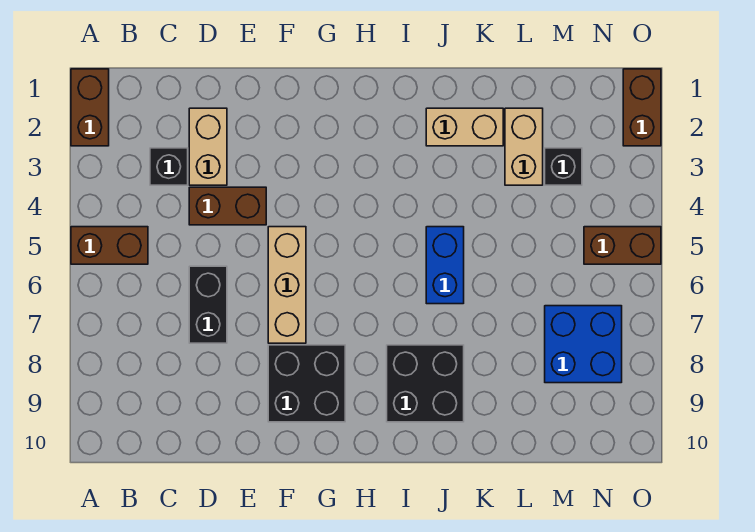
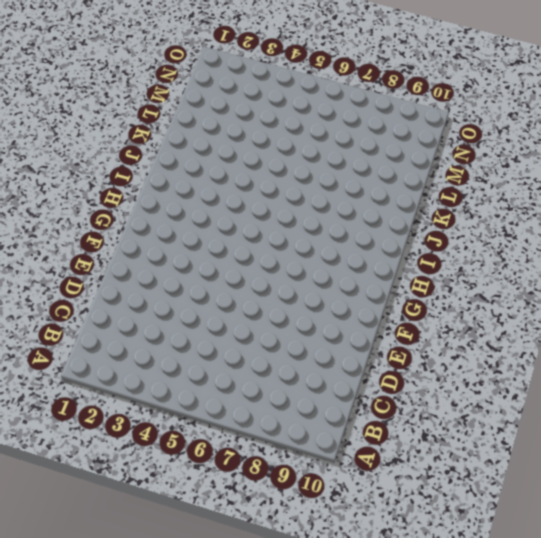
none -> brown 1x2 brick [71,69,109,146]
none -> brown 1x2 brick [71,227,148,264]
none -> black 1x1 brick [150,148,188,185]

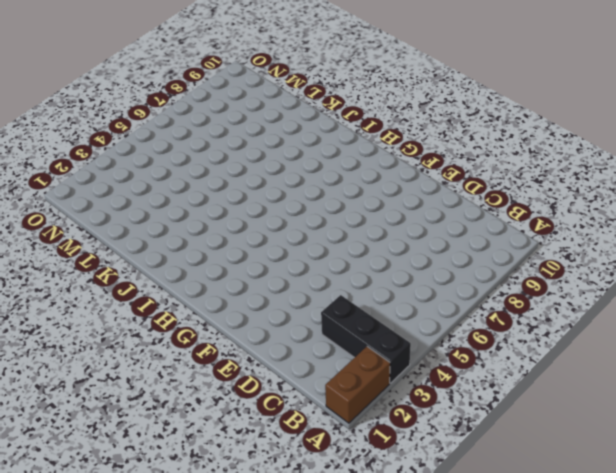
black 1x3 brick [321,295,411,383] -> black 1x1 brick [150,148,188,185]
none -> brown 1x2 brick [71,227,148,264]
none -> tan 1x2 brick [189,108,227,185]
none -> brown 1x2 brick [189,187,266,225]

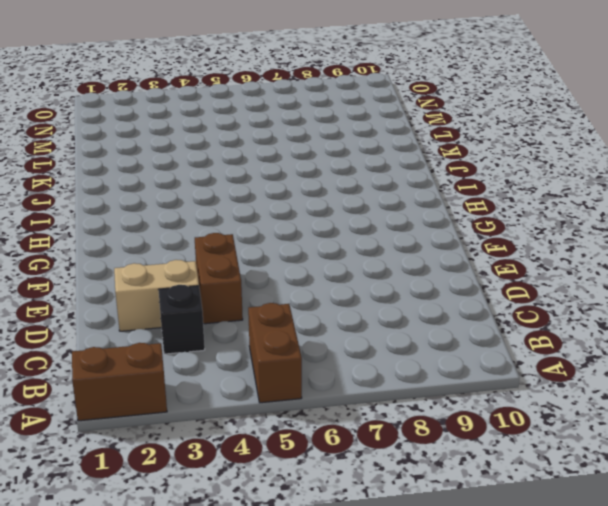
none -> black 1x2 brick [189,266,227,343]
none -> tan 1x3 brick [268,227,306,343]
none -> black 2x2 brick [268,345,345,422]

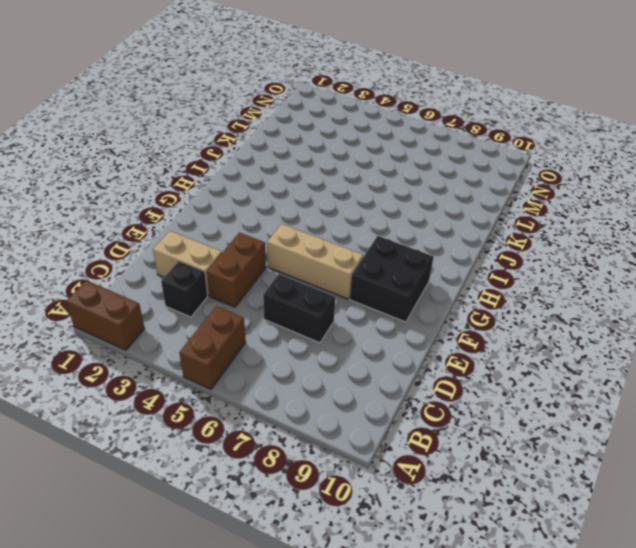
none -> black 2x2 brick [387,345,464,422]
none -> tan 1x2 brick [426,108,503,146]
none -> blue 1x2 brick [426,227,464,304]

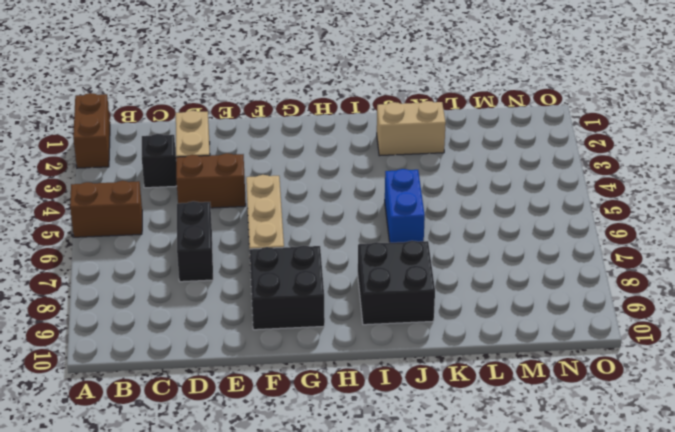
none -> tan 1x2 brick [505,108,543,185]
none -> black 1x1 brick [545,148,582,185]
none -> blue 2x2 brick [545,306,622,383]

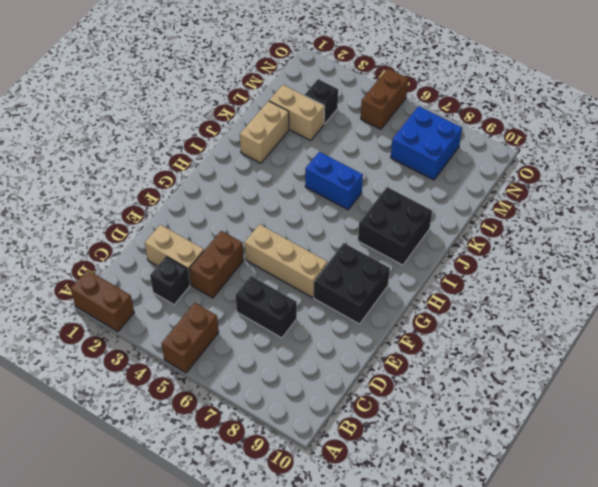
none -> brown 1x2 brick [623,69,661,146]

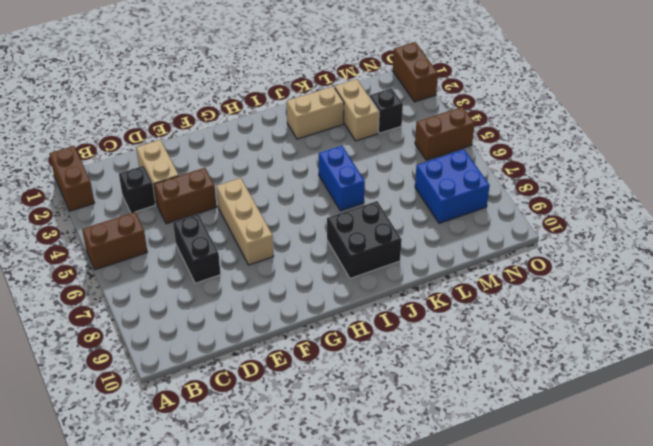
none -> black 2x2 brick [268,345,345,422]

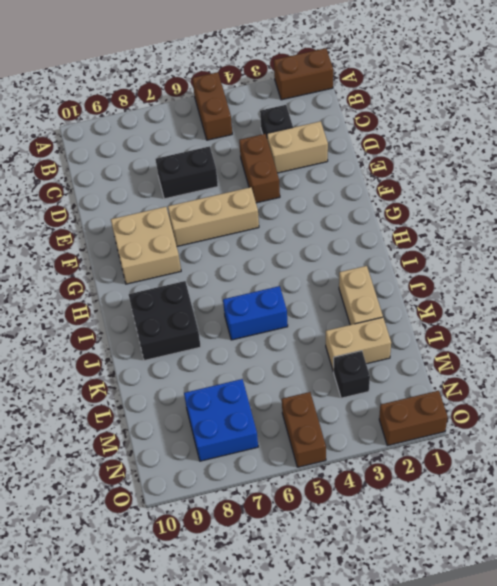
tan 2x2 brick [111,207,181,284] -> black 2x2 brick [268,345,345,422]

